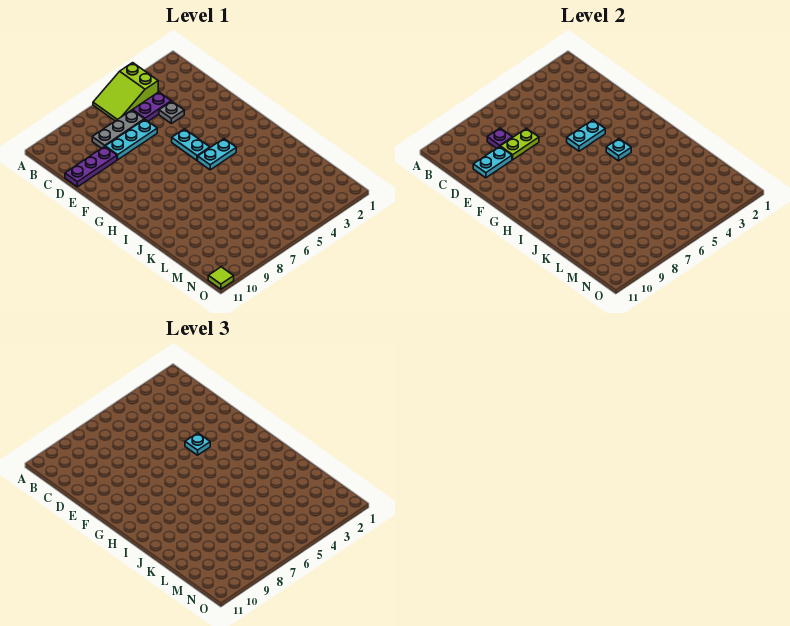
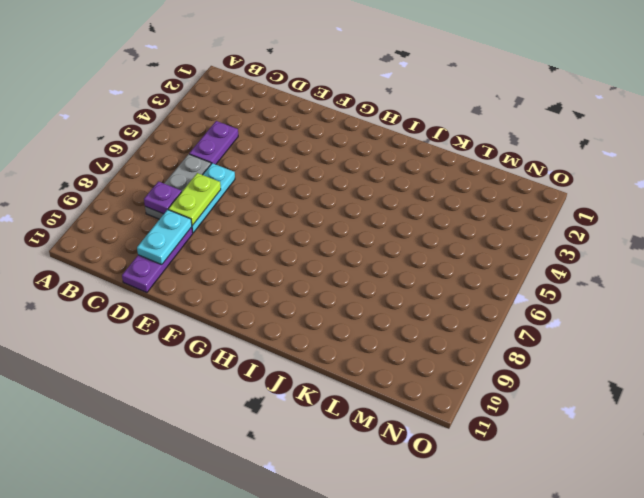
none -> lime 2x3 slope [93,63,158,121]
none -> grey 1x1 plate [159,101,184,124]
none -> cyan 1x2 plate [172,129,210,161]

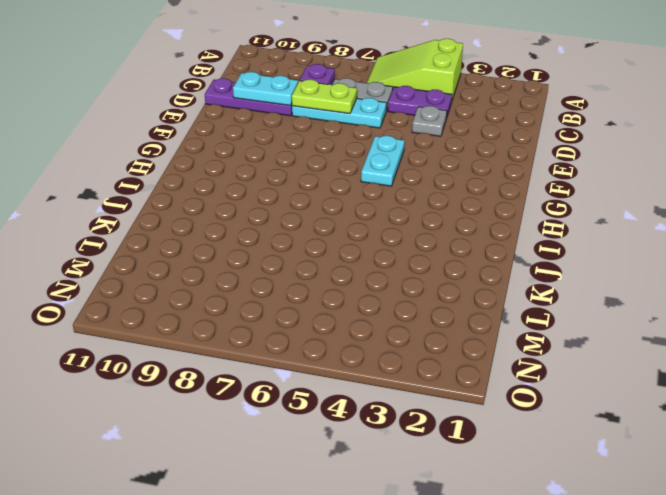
none -> cyan 1x2 plate [198,139,236,170]
none -> lime 1x1 tile [208,267,234,289]
none -> cyan 1x2 plate [567,120,605,151]

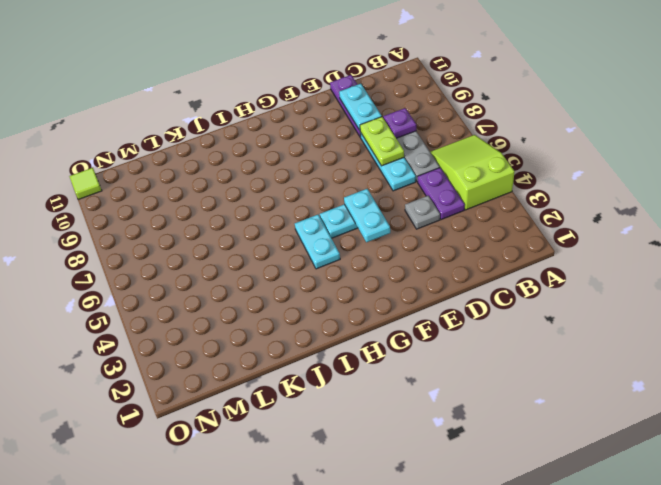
none -> cyan 1x1 plate [606,139,631,161]
none -> cyan 1x1 plate [185,433,210,455]

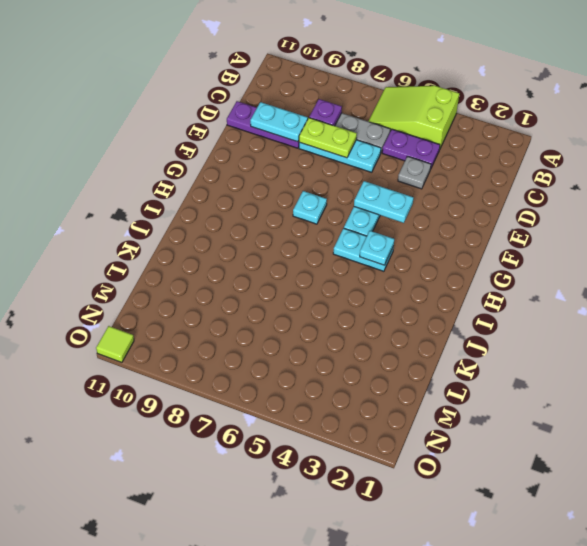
cyan 1x1 plate [293,191,327,224] -> cyan 1x1 plate moved to [185,433,210,455]

